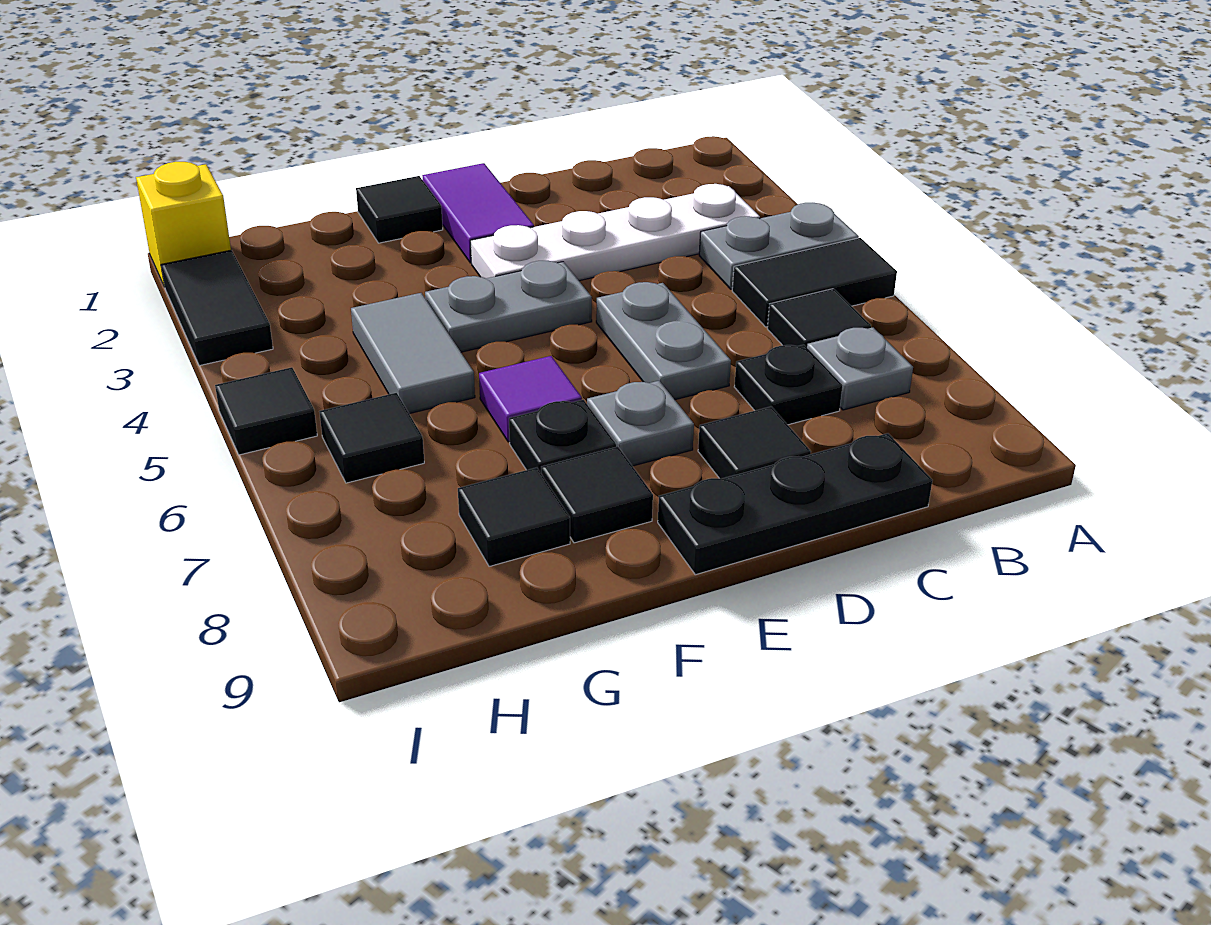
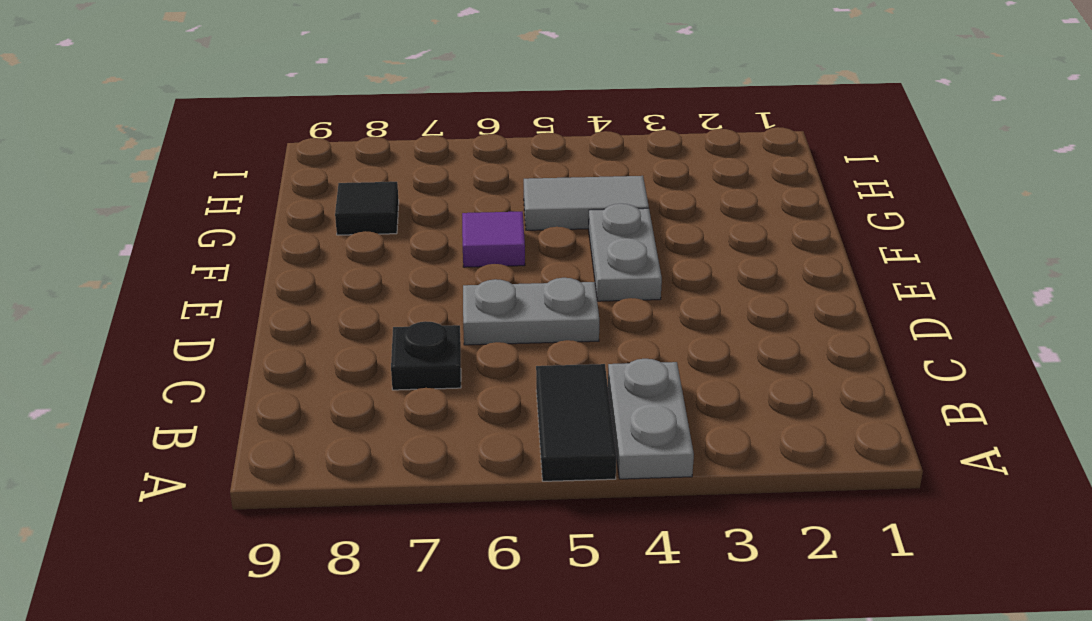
none -> white 1x4 plate [471,184,760,281]
none -> black 1x1 tile [767,289,871,347]
none -> grey 1x1 plate [807,328,913,410]

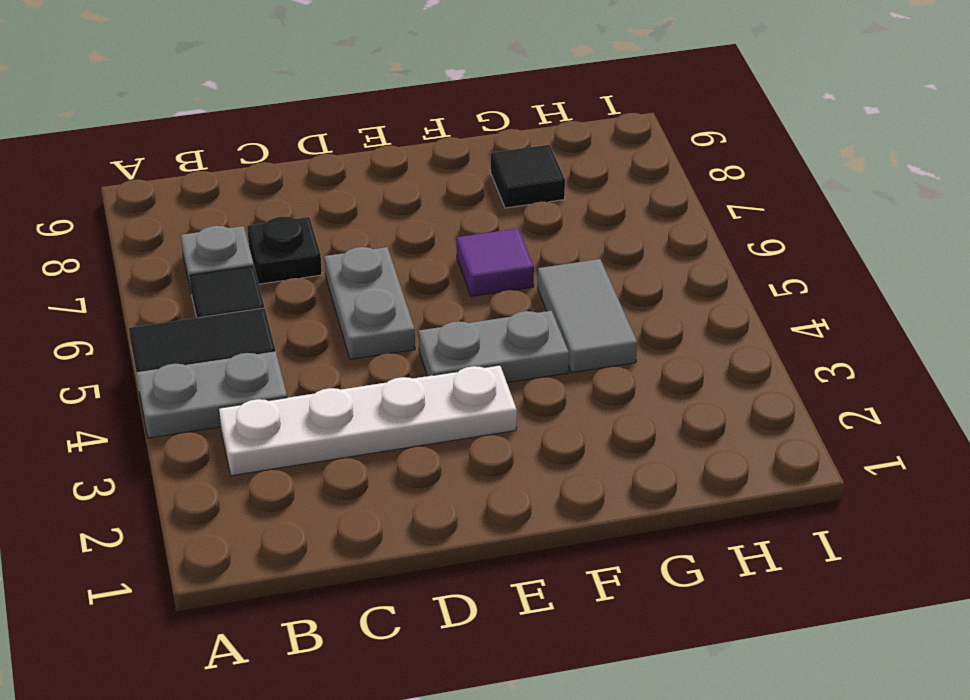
none -> black 1x3 plate [658,433,932,575]
none -> black 1x1 tile [698,406,811,479]
none -> purple 1x2 tile [423,163,534,263]

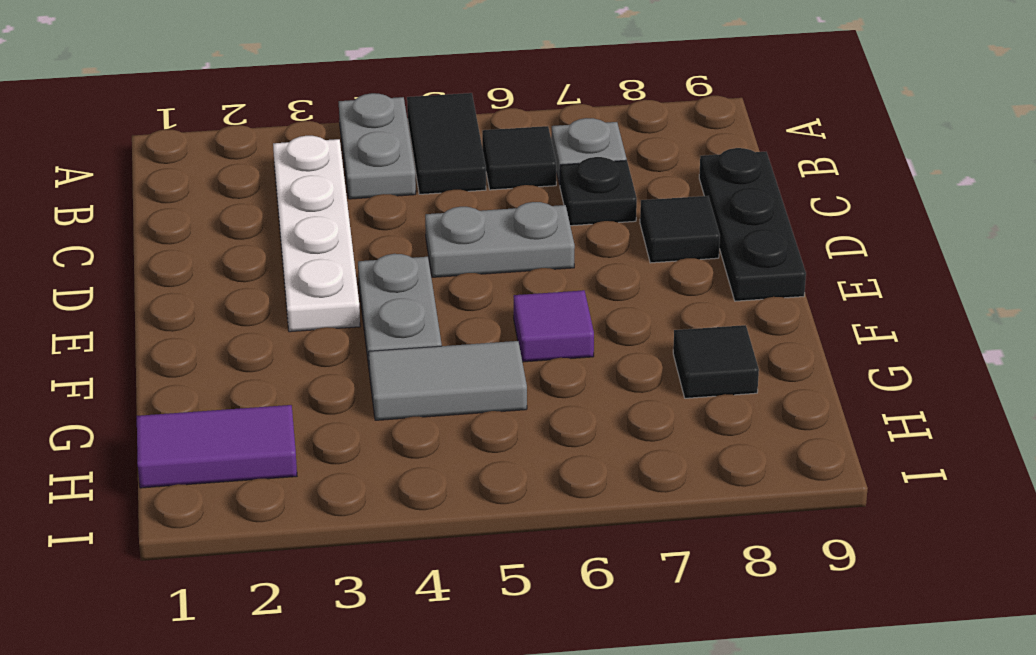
purple 1x2 tile [137,405,297,488] -> purple 1x2 tile moved to [423,163,534,263]
none -> grey 1x1 plate [587,381,694,466]
none -> black 1x1 tile [356,176,443,243]
none -> black 1x1 plate [509,400,616,473]

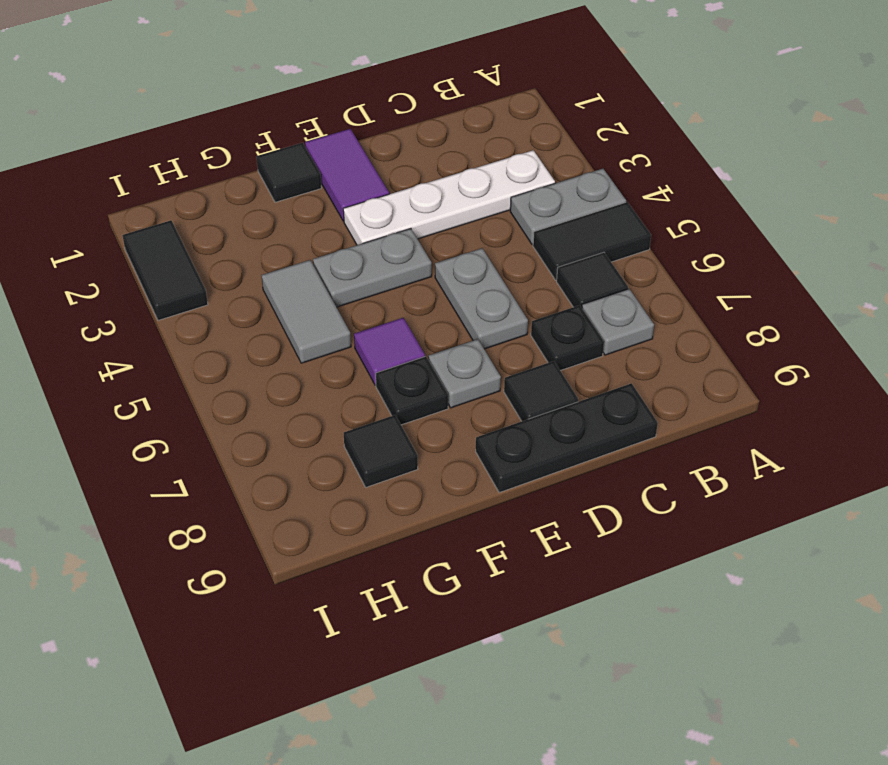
none -> black 1x1 tile [541,446,653,543]
none -> black 1x1 tile [319,393,424,483]
none -> yellow 1x1 brick [136,162,231,287]

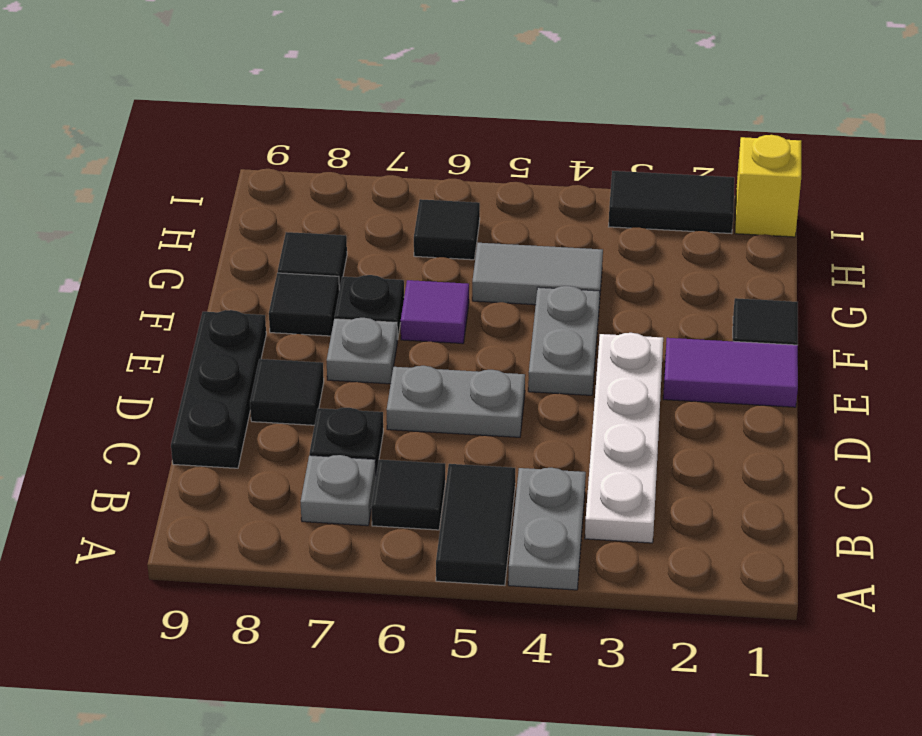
none -> black 1x1 tile [215,367,317,455]

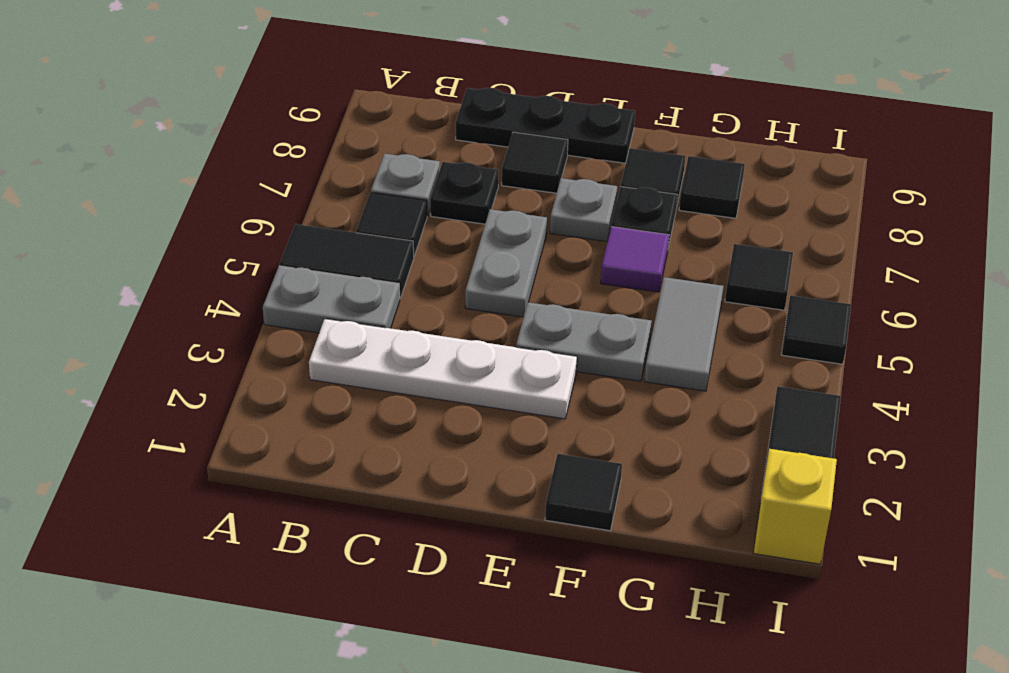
none -> purple 1x2 tile [423,163,534,263]

